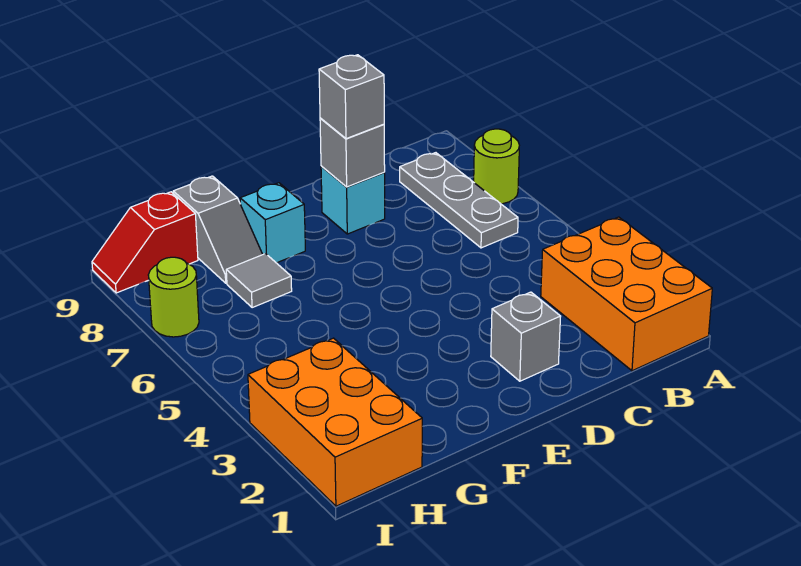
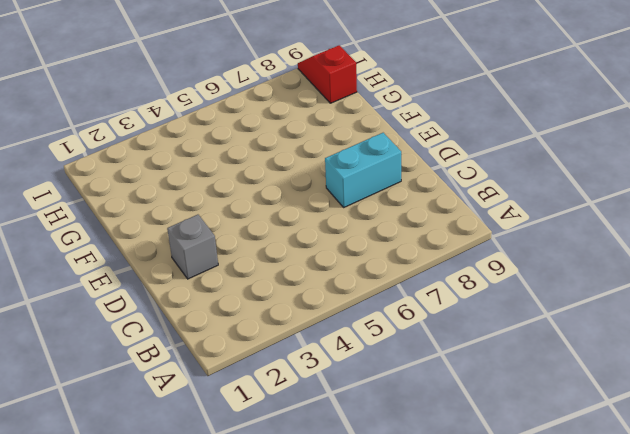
cyan 1x2 brick [325,133,401,207] -> cyan 1x1 brick [321,166,385,234]
none -> orange 2x3 brick [541,217,712,371]
none -> lime 1x1 round brick [474,129,519,204]
none -> grey 1x3 plate [400,153,518,248]

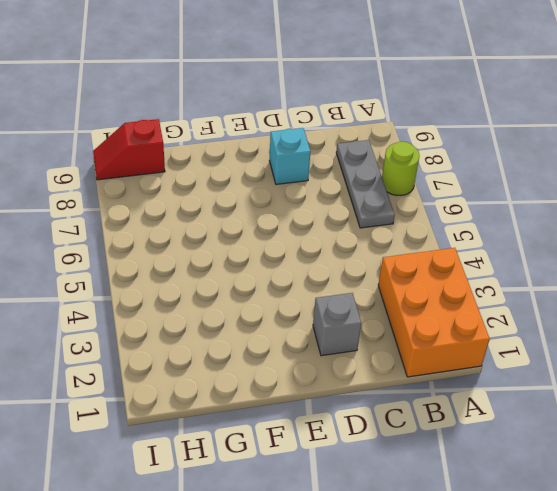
none -> cyan 1x1 brick [240,183,305,263]
none -> grey 1x1 tile [226,254,292,308]
none -> grey 1x2 slope [173,176,263,283]

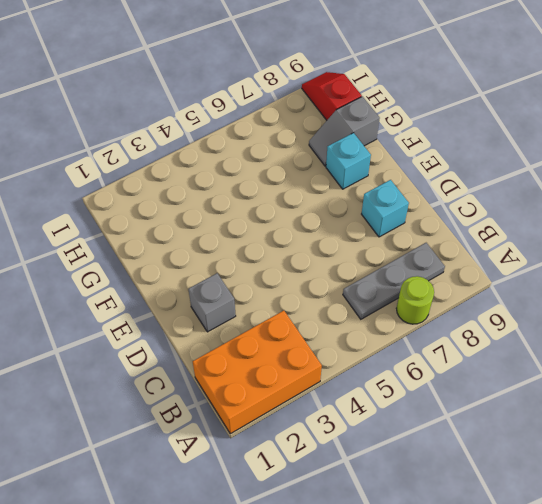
none -> grey 1x1 tile [226,254,292,308]
none -> orange 2x3 brick [248,338,422,506]
none -> lime 1x1 round brick [148,257,199,337]

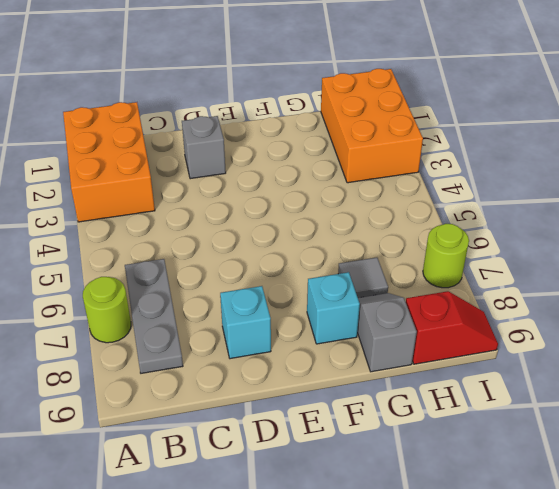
none -> grey 1x1 brick [320,118,385,187]
none -> grey 1x1 brick [319,55,384,139]

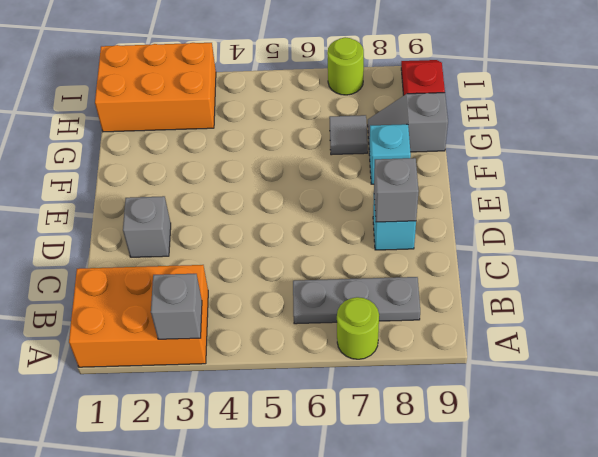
grey 1x1 brick [151,274,202,339] -> grey 1x1 brick moved to [319,55,384,139]

